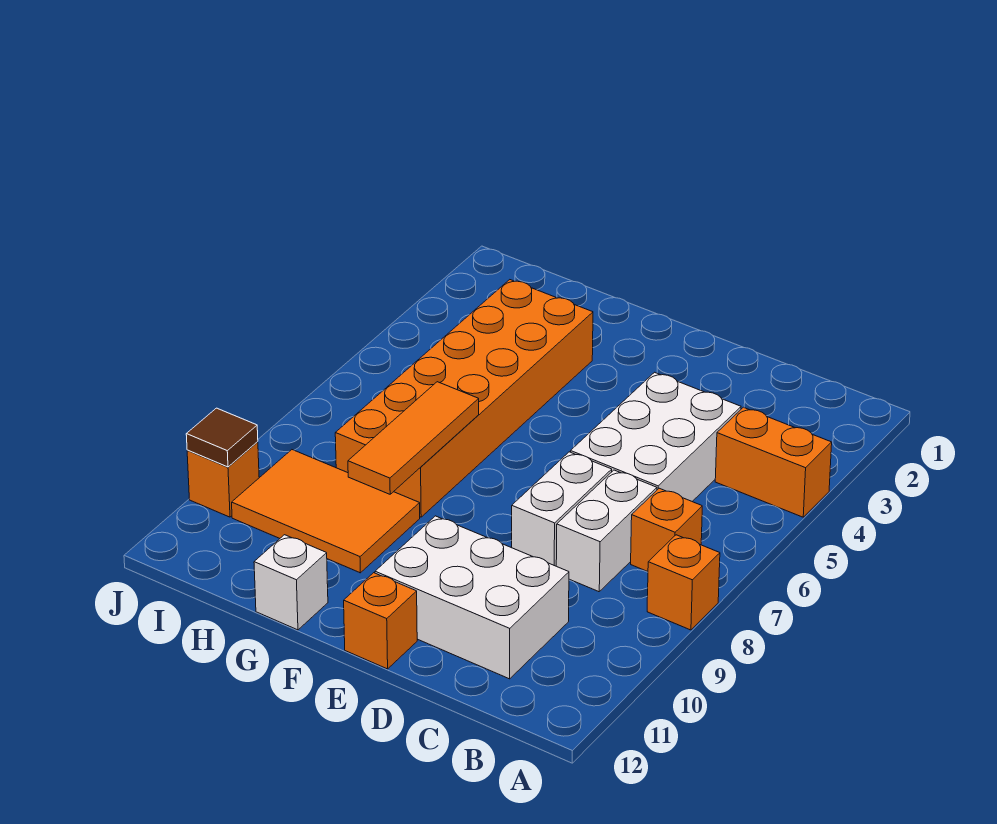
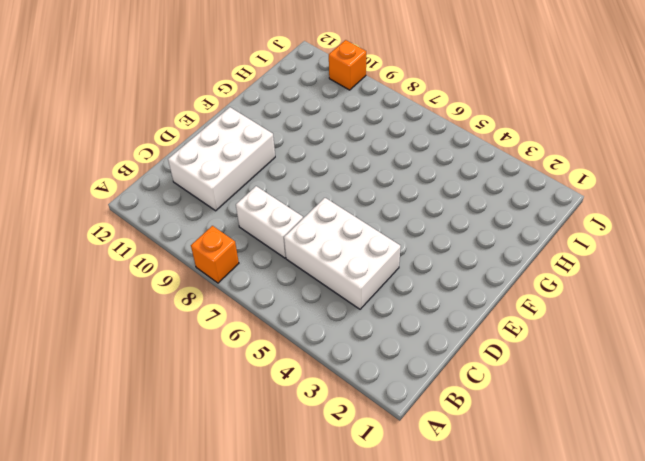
none -> orange 1x2 brick [715,407,832,517]
none -> orange 1x1 brick [631,488,702,572]
none -> white 1x2 brick [512,452,612,566]

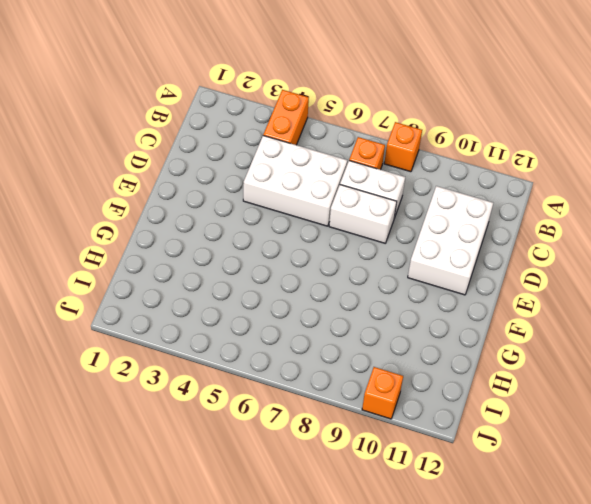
none -> orange 1x1 brick [344,573,417,669]
none -> orange 2x6 brick [335,280,593,517]
none -> orange 2x3 tile [232,450,420,573]

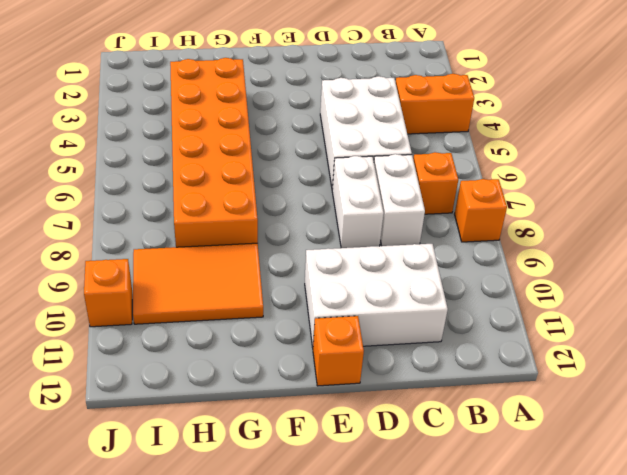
none -> white 1x1 brick [254,535,328,630]
none -> orange 1x3 tile [348,382,479,494]
none -> brown 1x1 tile [186,408,258,467]

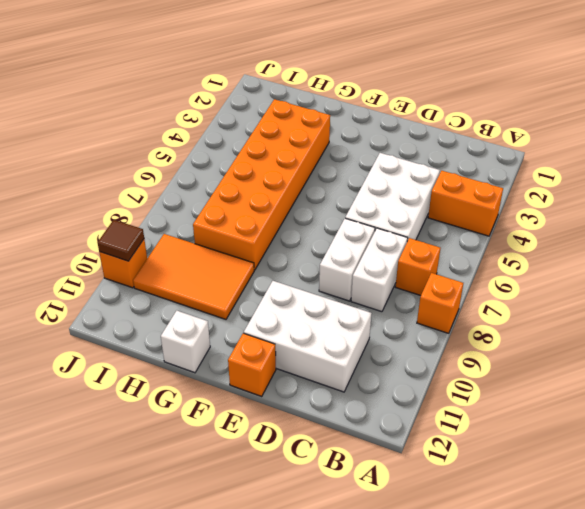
none -> orange 1x3 tile [348,382,479,494]

